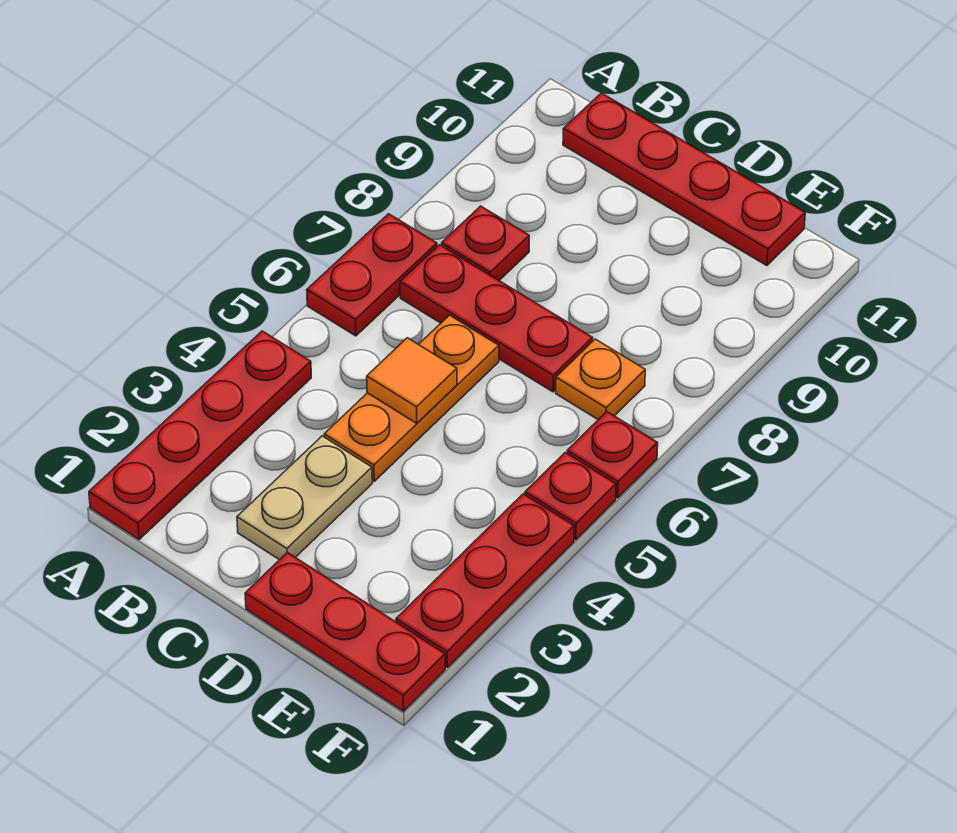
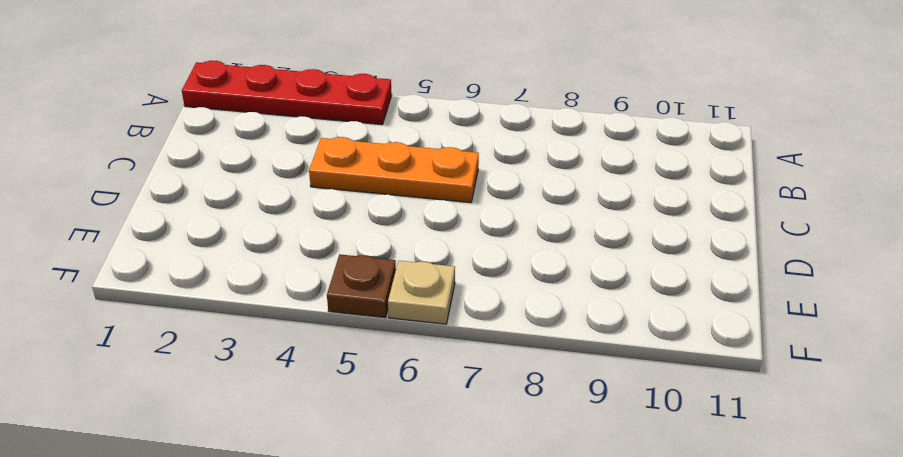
brown 1x1 plate [327,254,396,318] -> red 1x1 plate [525,453,616,540]
tan 1x1 plate [388,261,455,324] -> red 1x1 plate [567,412,658,498]
none -> red 1x2 plate [307,214,437,336]
none -> red 1x3 plate [400,245,593,392]
none -> red 1x1 plate [442,206,529,280]

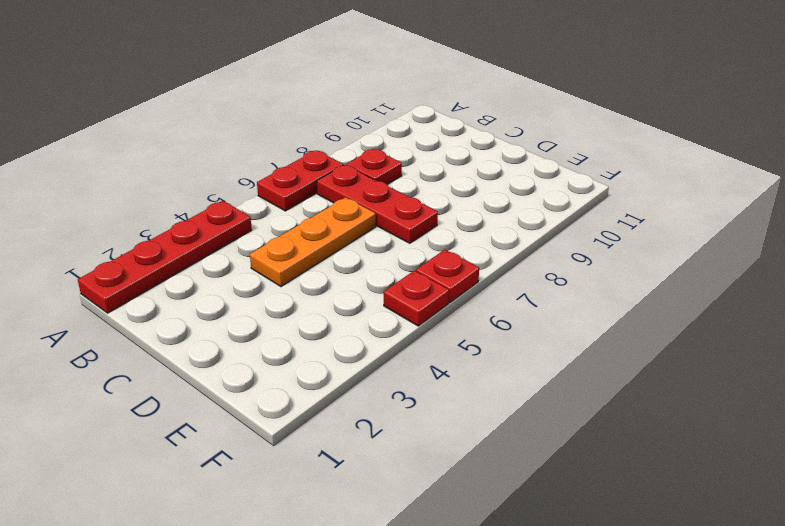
none -> red 1x4 plate [563,93,805,266]
none -> tan 1x2 plate [237,436,372,560]
none -> red 1x3 plate [245,553,445,711]

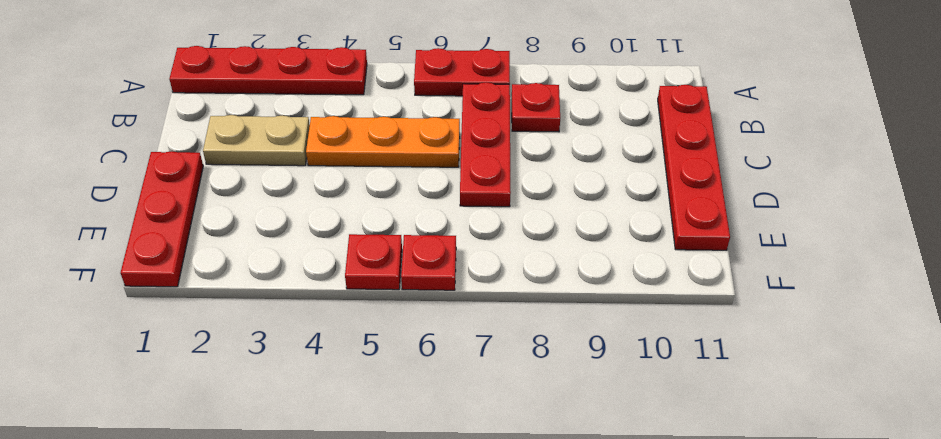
none -> orange 1x1 plate [556,339,645,420]
none -> red 1x3 plate [396,494,574,667]
none -> orange 1x1 tile [367,338,457,423]

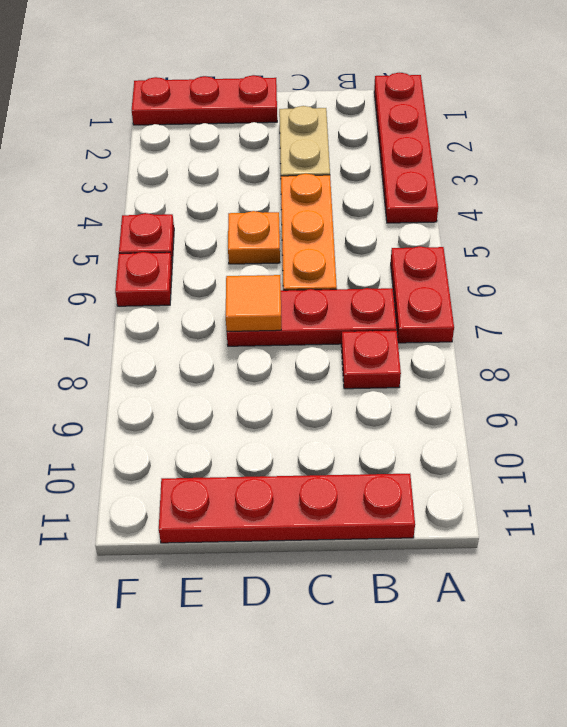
orange 1x1 plate [228,211,280,264] -> orange 1x1 plate moved to [556,339,645,420]
orange 1x1 tile [226,275,281,331] -> orange 1x1 tile moved to [367,338,457,423]
none -> red 1x3 plate [396,494,574,667]

